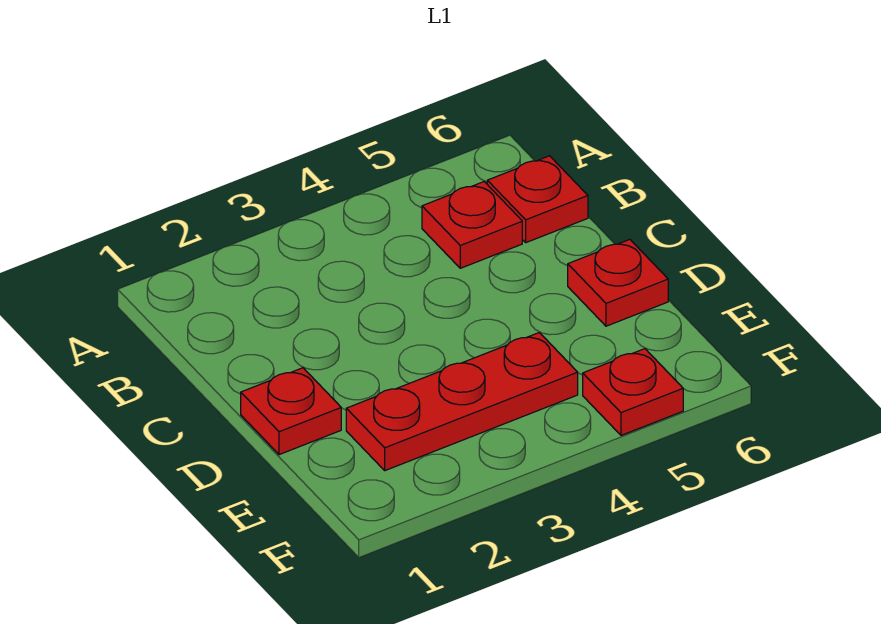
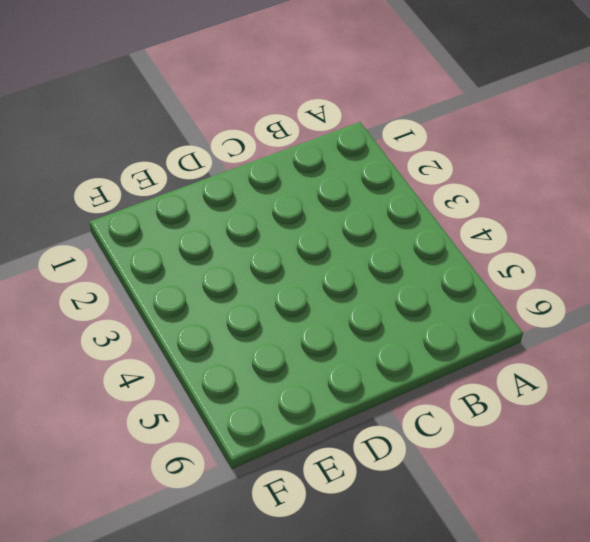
none -> red 1x1 plate [422,182,522,268]
none -> red 1x1 plate [487,156,588,243]

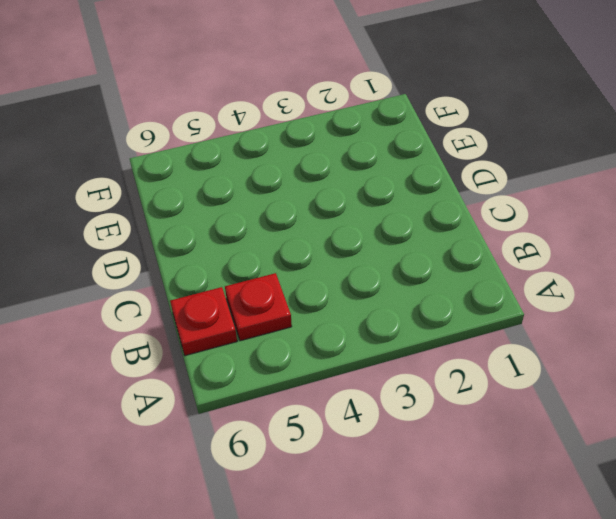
none -> red 1x1 plate [241,368,341,455]
none -> red 1x1 plate [568,239,668,326]

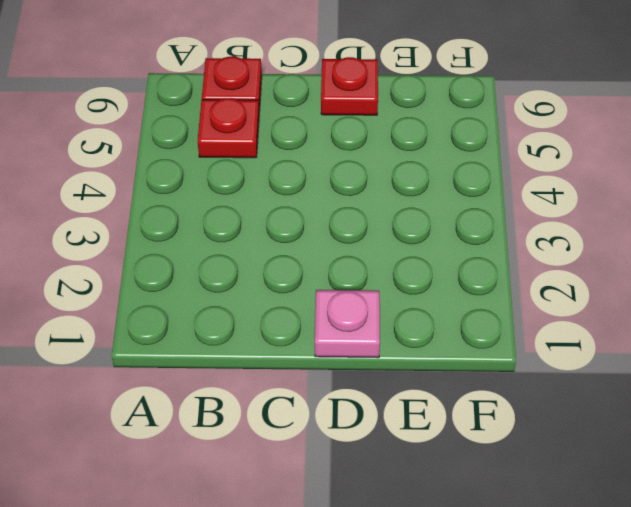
pink 1x1 plate [315,290,380,358] -> red 1x1 plate [241,368,341,455]
none -> red 1x3 plate [346,333,578,471]
none -> red 1x1 plate [583,349,683,435]

